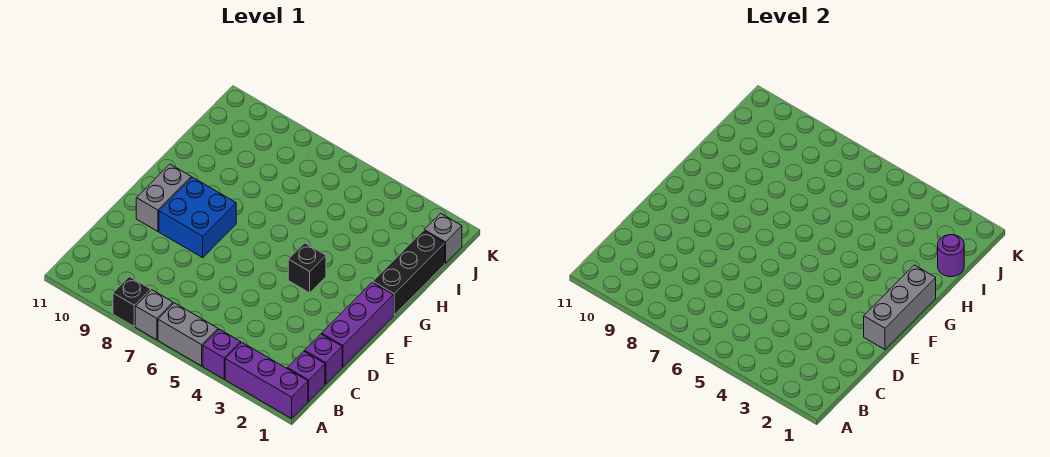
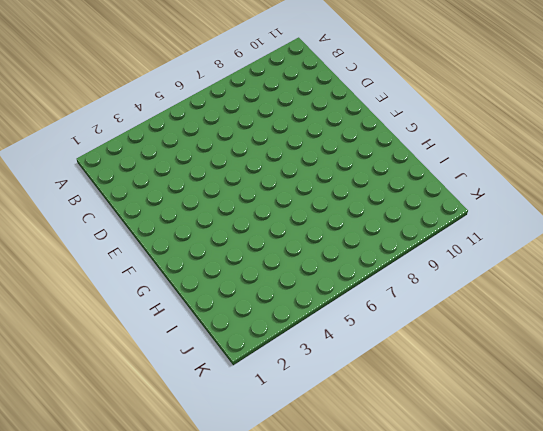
none -> purple 1x3 brick [225,342,308,419]
none -> purple 1x1 brick [203,329,241,379]
none -> grey 1x2 brick [158,303,218,366]

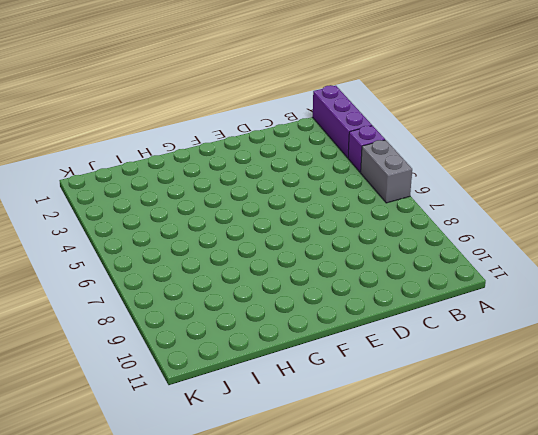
none -> grey 1x1 brick [135,290,173,340]
none -> black 1x1 brick [113,277,151,326]
none -> purple 1x1 brick [287,351,325,401]

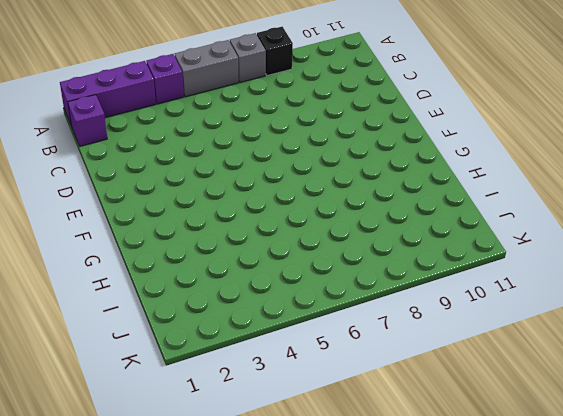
none -> purple 1x1 brick [305,334,342,384]
none -> purple 1x3 brick [322,282,394,367]
none -> blue 2x2 brick [159,177,236,258]

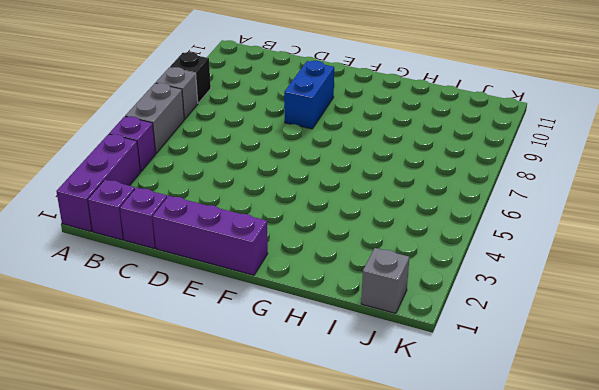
blue 1x2 brick [284,61,334,129] -> blue 2x2 brick [159,177,236,258]
none -> grey 1x2 brick [136,164,191,231]
none -> black 1x1 brick [288,243,326,293]
none -> black 1x3 brick [373,231,445,315]

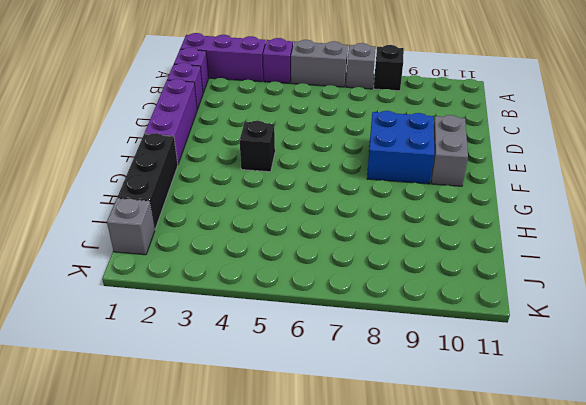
none -> grey 1x3 brick [864,265,936,349]
none -> purple 1x1 round brick [938,235,964,277]

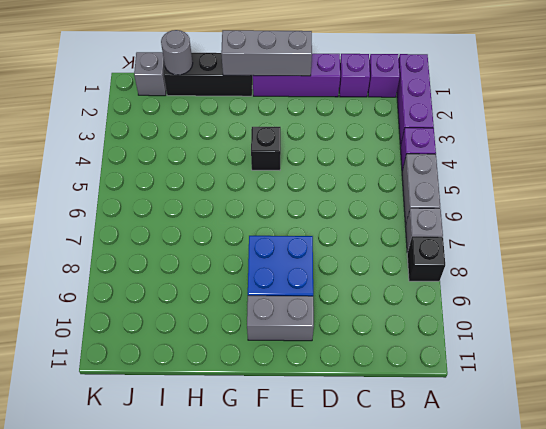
grey 1x1 round brick [161,30,193,75] -> purple 1x1 round brick [938,235,964,277]

